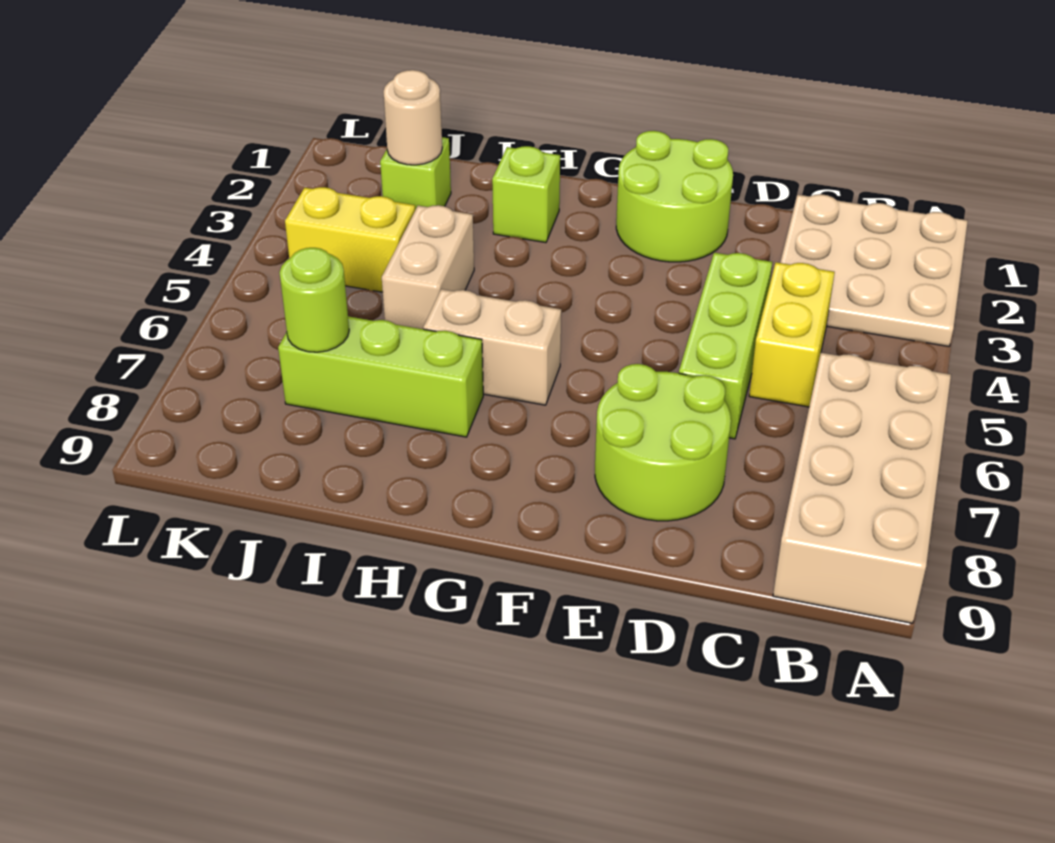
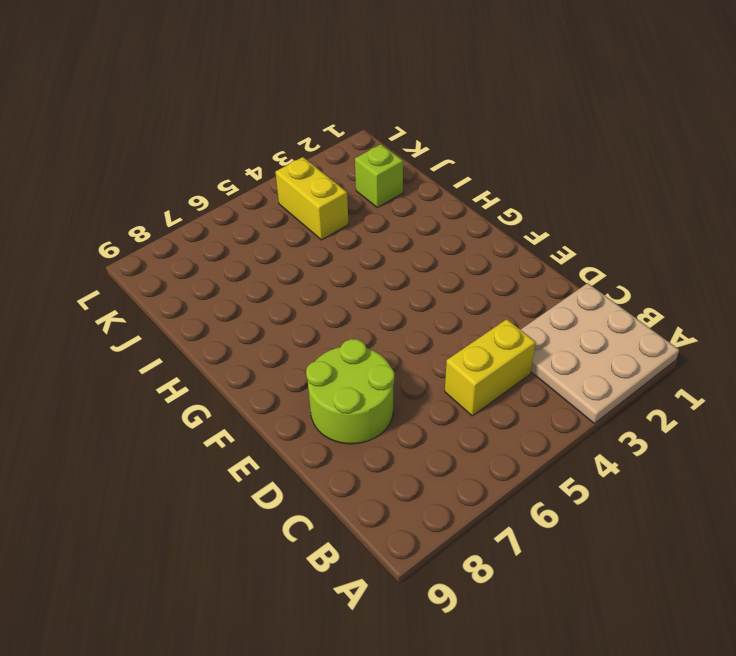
none -> tan 2x4 brick [773,353,951,623]
none -> lime 1x3 brick [679,253,772,439]
none -> lime 2x2 round brick [616,131,733,262]

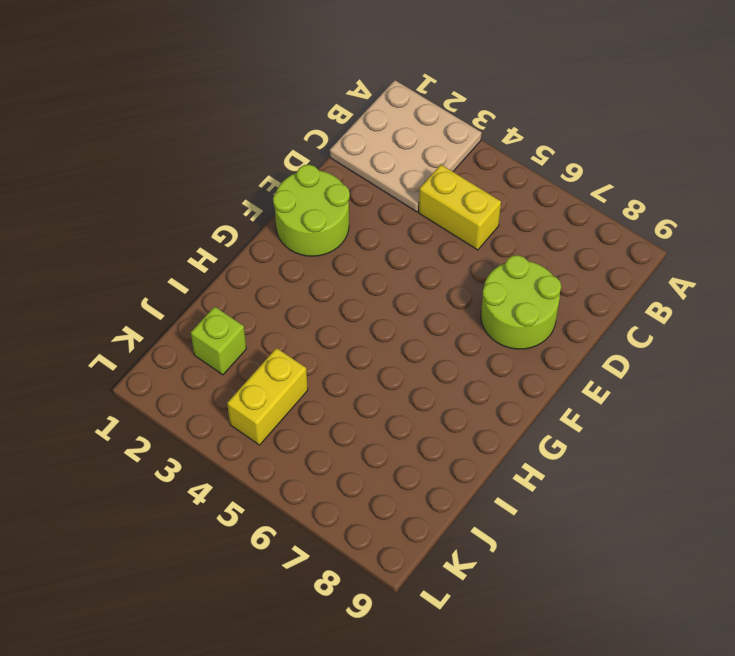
none -> tan 2x4 brick [773,353,951,623]
none -> lime 1x3 brick [679,253,772,439]
none -> tan 1x2 brick [423,289,561,405]

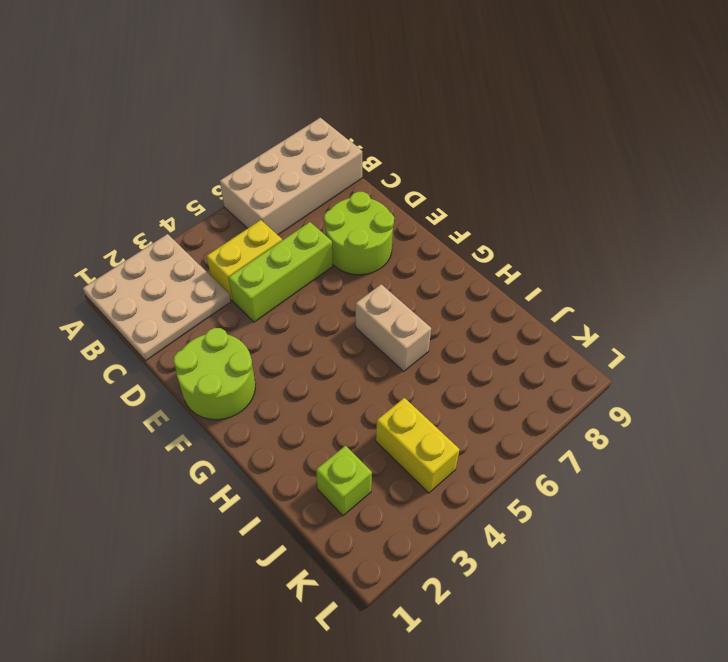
none -> lime 1x1 brick [492,146,560,243]
none -> lime 1x3 brick [278,316,483,437]
none -> tan 1x2 brick [382,205,474,329]

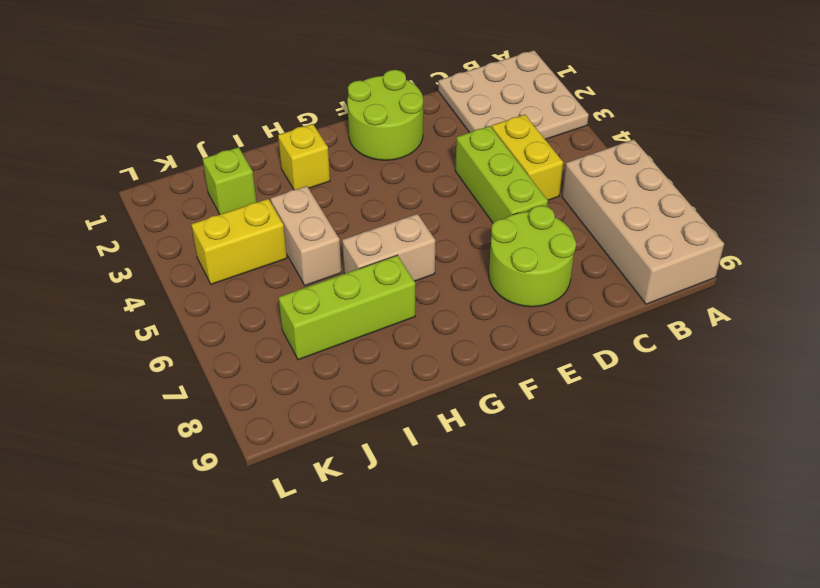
yellow 1x1 brick [278,124,330,190] -> lime 1x1 brick [492,146,560,243]
none -> tan 1x1 round brick [383,70,442,165]
none -> lime 1x1 round brick [280,248,349,352]

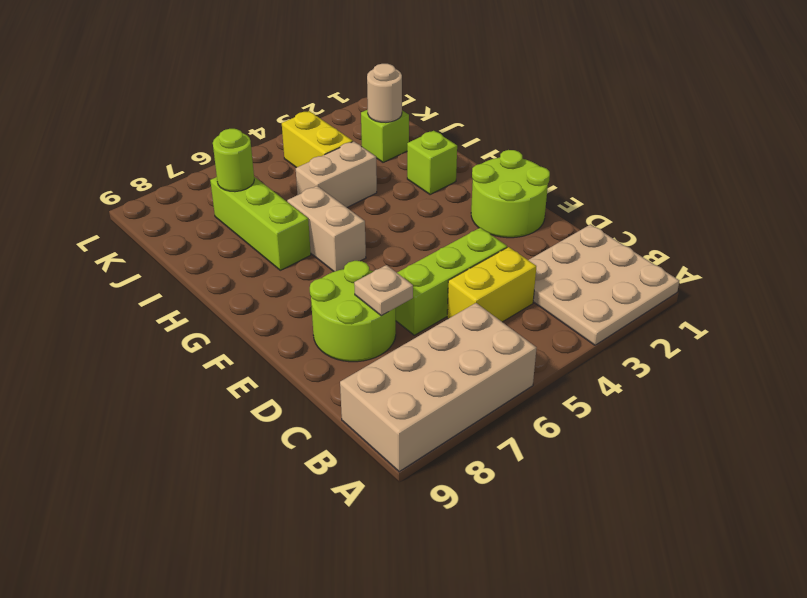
tan 1x1 plate [354,265,413,316] -> none

